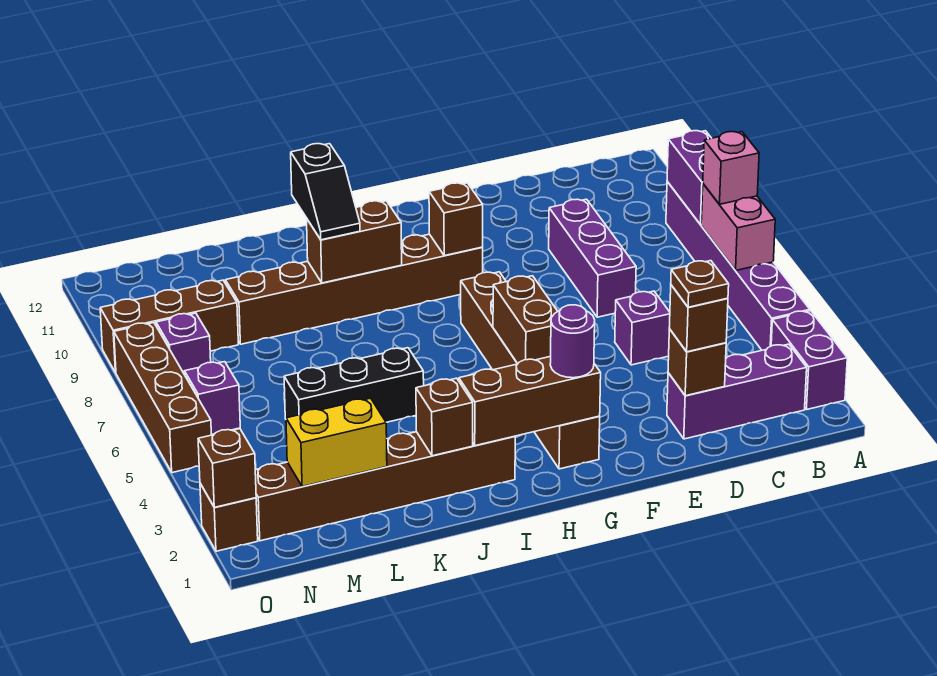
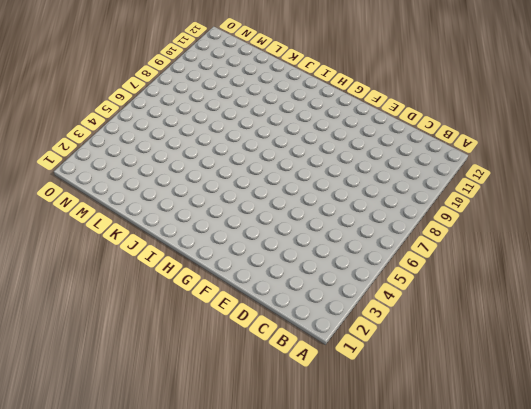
none -> purple 1x2 brick [771,311,847,410]
none -> purple 1x6 brick [666,182,810,350]
none -> purple 1x3 brick [667,344,807,439]

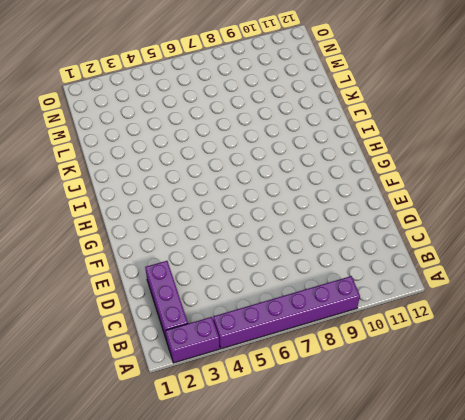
none -> purple 1x1 brick [615,291,670,365]
none -> purple 1x3 brick [549,199,636,317]
none -> brown 1x6 brick [461,272,600,469]

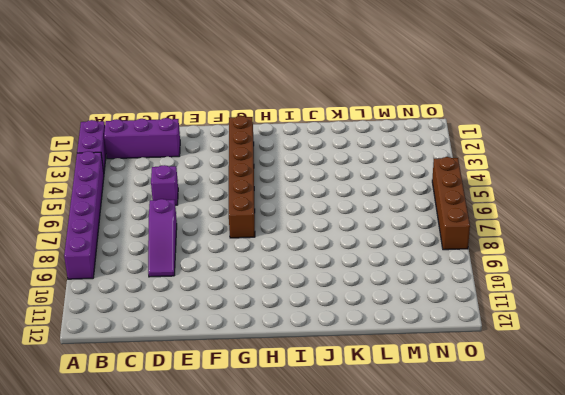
purple 1x3 slope [148,199,177,277] -> purple 1x3 brick [549,199,636,317]
none -> brown 1x6 brick [225,234,483,344]
none -> brown 1x6 brick [255,432,515,541]
none -> black 1x3 brick [284,348,424,422]

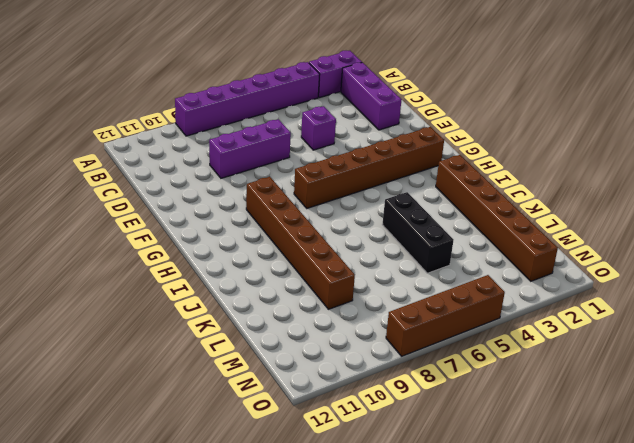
none -> brown 1x3 brick [100,280,238,373]
none -> purple 1x1 brick [184,362,240,435]
none -> purple 1x1 brick [156,313,211,375]

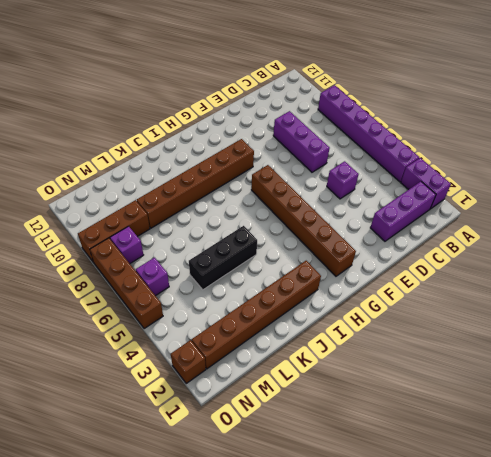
none -> pink 1x2 brick [701,184,775,270]
none -> purple 1x2 brick [667,131,711,225]
none -> brown 1x1 brick [668,329,726,396]

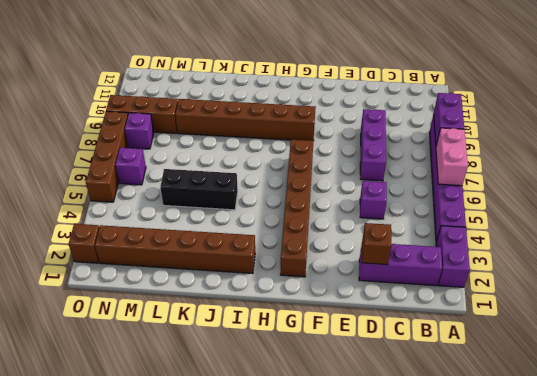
none -> brown 1x3 brick [459,356,601,446]
none -> brown 1x2 brick [493,276,558,364]
none -> brown 1x1 brick [429,183,483,256]

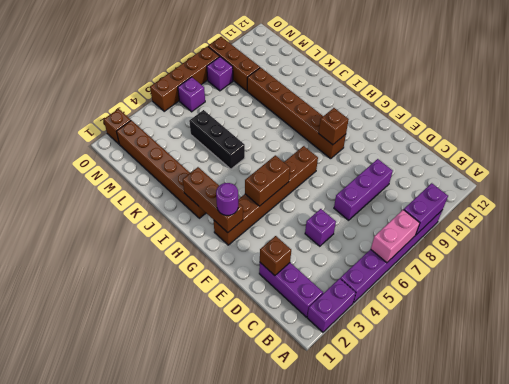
none -> brown 1x2 brick [307,201,402,283]
none -> brown 1x1 brick [416,378,473,456]
none -> yellow 1x2 brick [286,398,387,487]

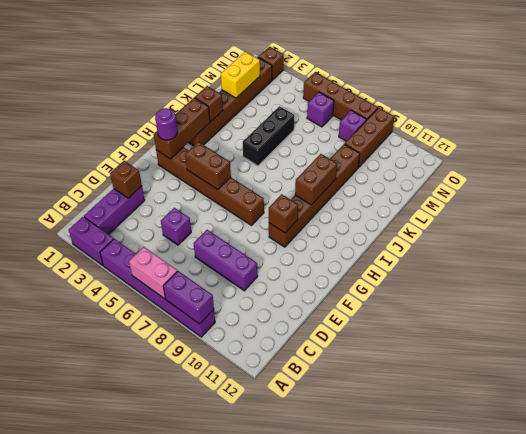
none -> brown 1x1 brick [198,429,256,507]
none -> pink 1x1 brick [703,132,759,204]
none -> brown 1x1 brick [669,285,728,352]

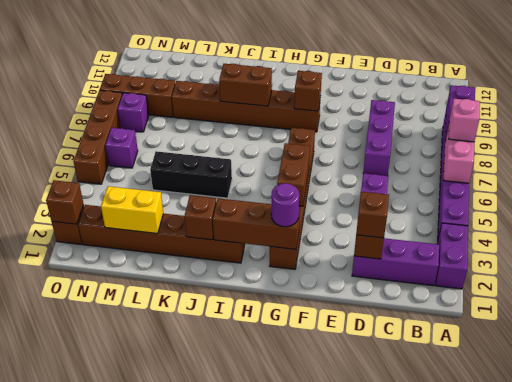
none -> black 1x2 slope [291,144,360,240]
none -> brown 1x1 plate [671,261,729,307]

